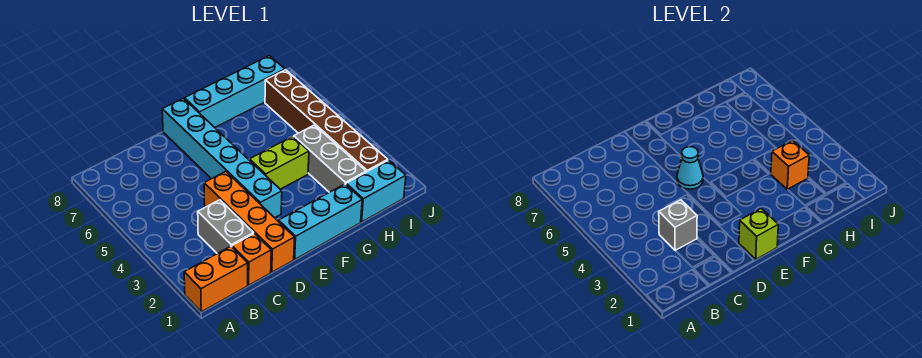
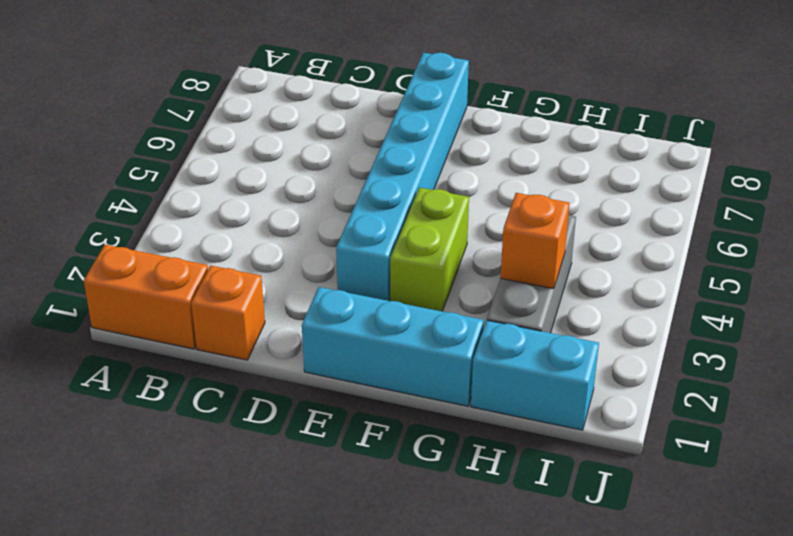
lime 1x2 brick [390,188,469,311] -> lime 1x2 brick turned to [250,136,309,189]
none -> grey 1x2 brick [198,200,254,254]
none -> orange 1x4 brick [204,171,295,272]
none -> cyan 1x4 brick [184,56,285,127]

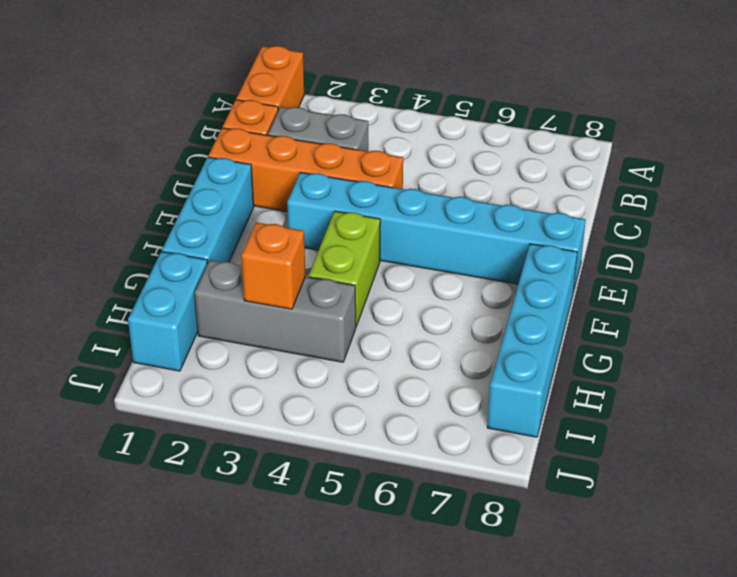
none -> brown 1x6 brick [265,70,388,172]
none -> grey 1x1 brick [659,200,697,251]
none -> lime 1x1 brick [739,208,778,259]

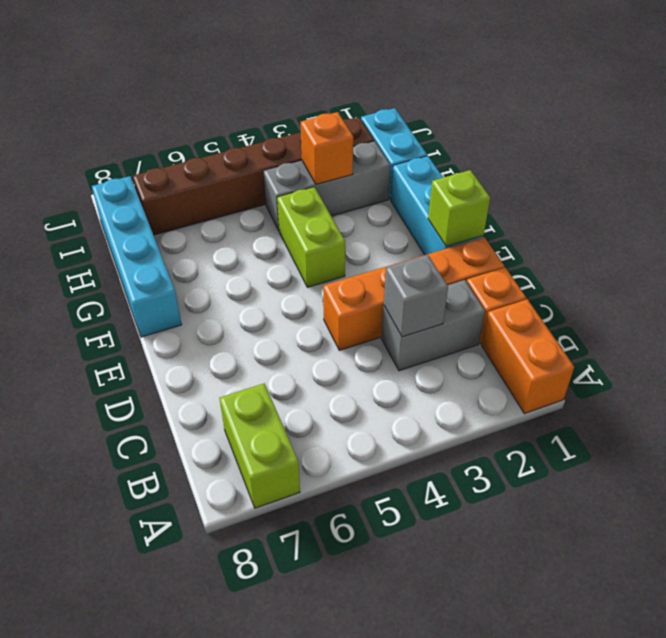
lime 1x2 brick [220,383,300,508] -> none
none -> cyan 1x6 brick [162,98,282,218]
none -> cyan 1x1 cone [677,147,703,189]

